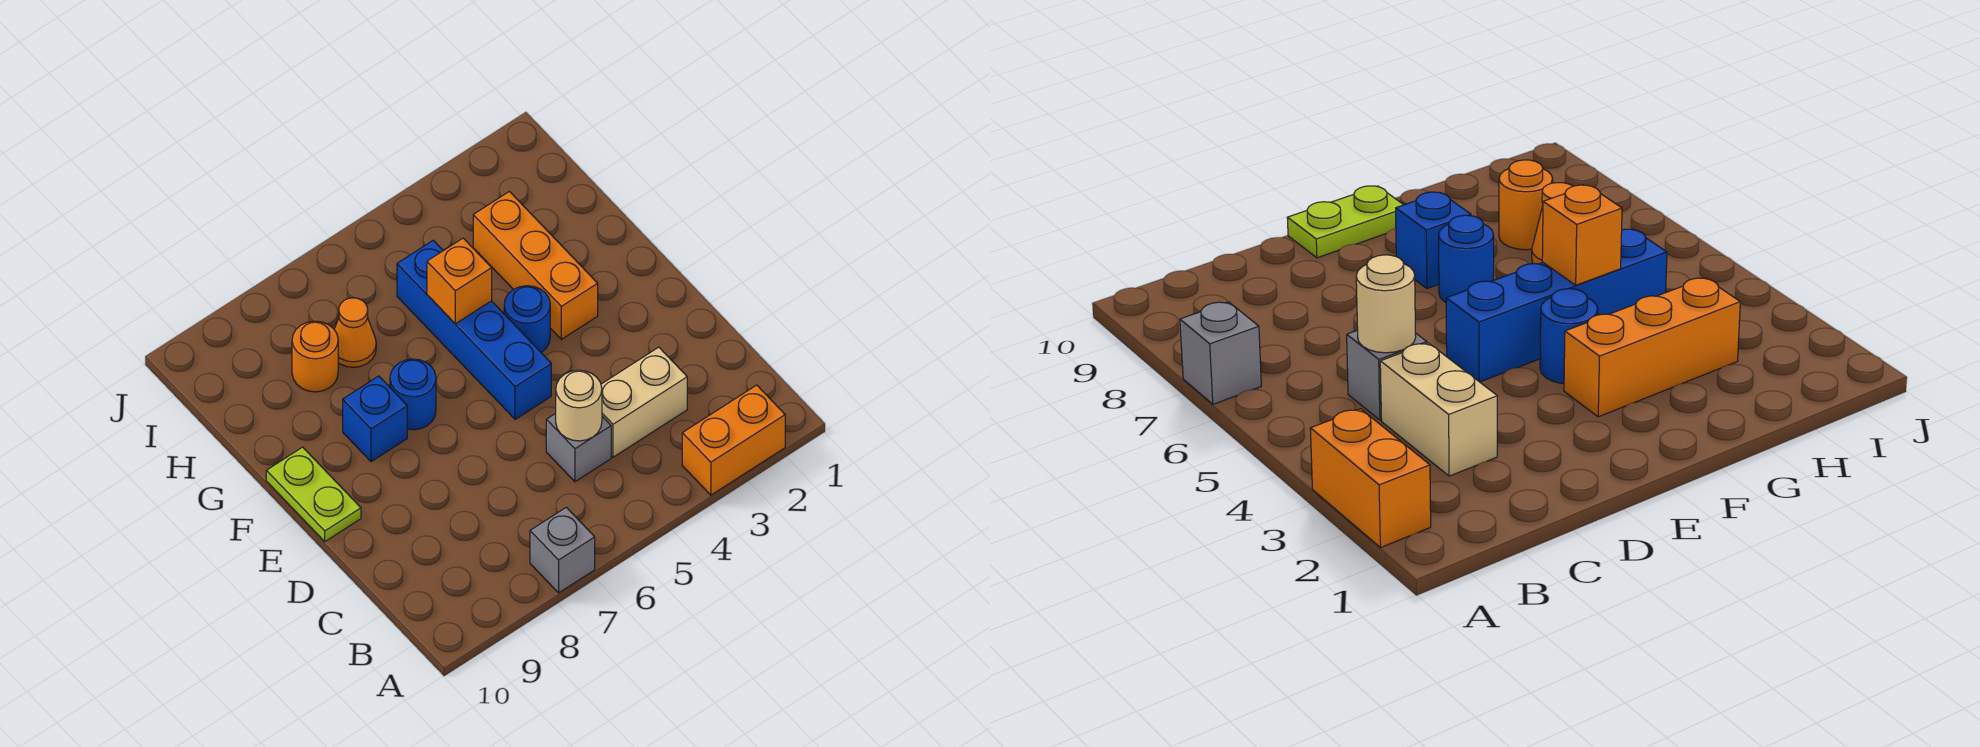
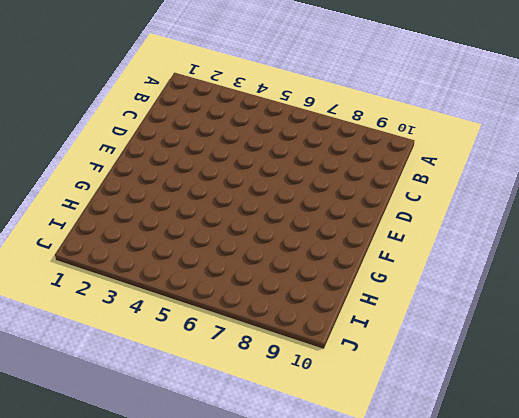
none -> orange 1x2 brick [682,385,785,495]
none -> grey 1x1 brick [530,507,595,593]
none -> tan 1x2 brick [601,347,687,457]

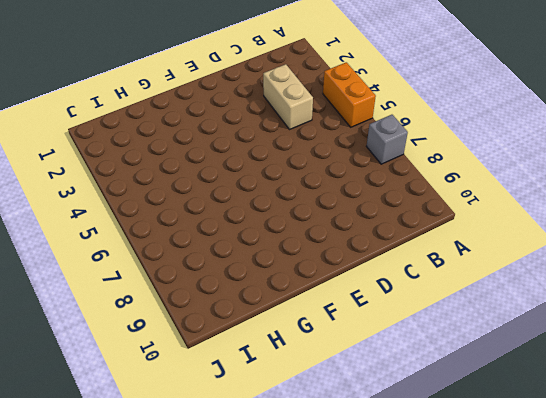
orange 1x2 brick [323,62,376,127] -> orange 1x2 brick moved to [682,385,785,495]
none -> grey 1x1 brick [546,413,611,482]
none -> blue 1x4 brick [397,240,551,419]
none -> lime 1x2 plate [266,447,361,542]

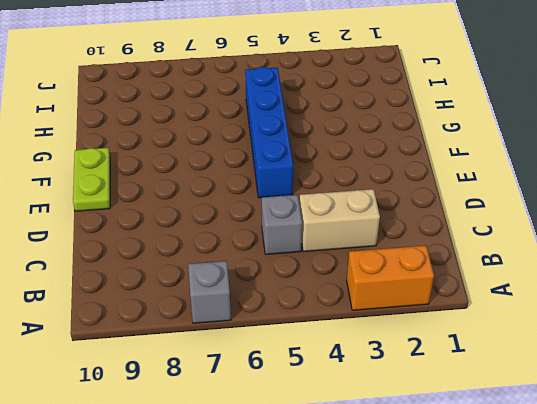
none -> orange 1x3 brick [473,191,598,339]
none -> blue 1x1 round brick [504,286,550,352]
none -> blue 1x1 round brick [390,359,436,430]

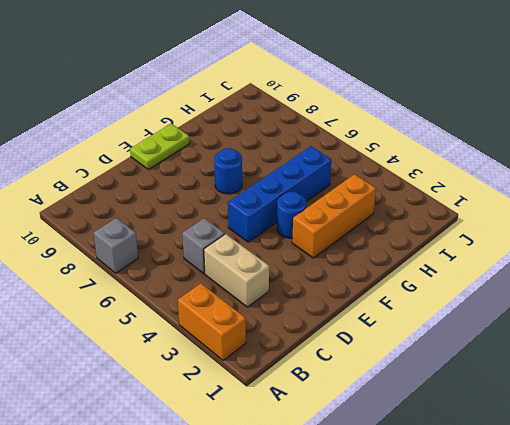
none -> blue 1x1 brick [343,376,407,462]
none -> orange 1x1 cone [334,298,376,367]
none -> orange 1x1 round brick [292,321,338,392]

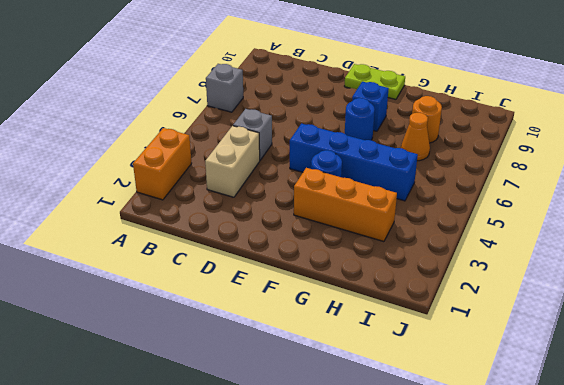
none -> tan 1x1 round brick [556,370,602,441]
none -> orange 1x1 brick [427,238,492,324]

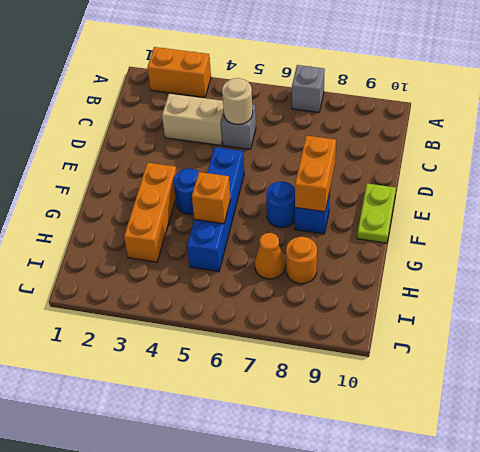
orange 1x2 brick [295,136,336,212] -> none

